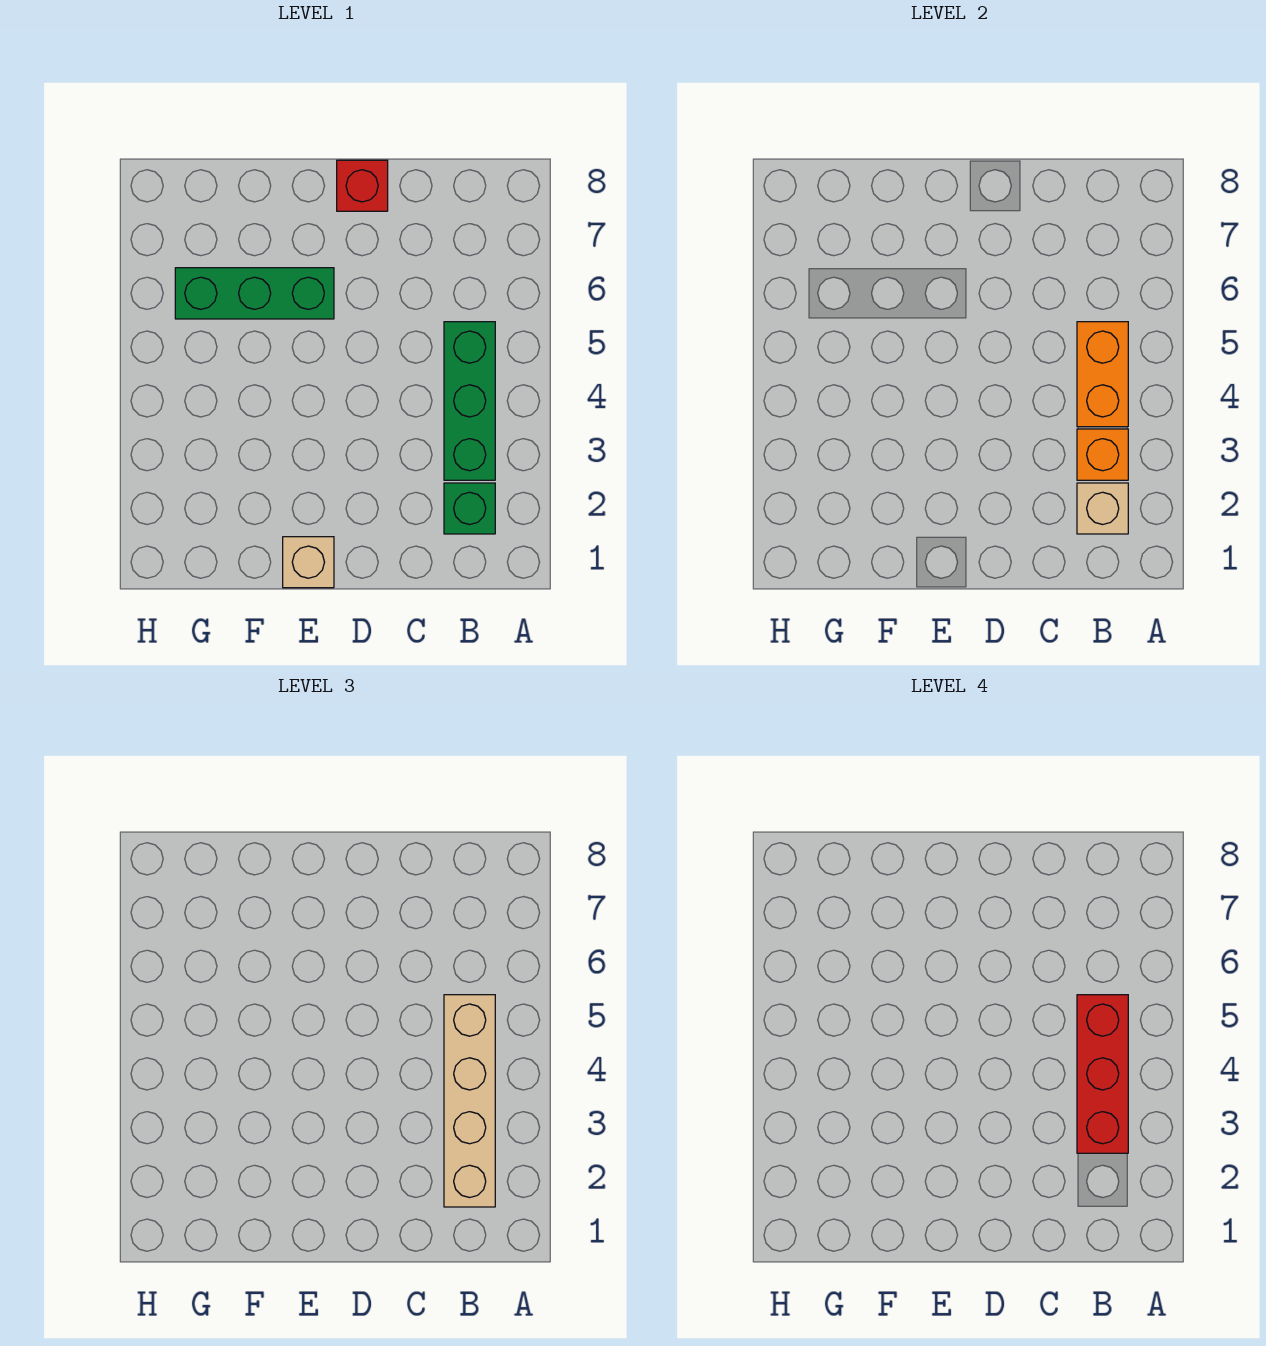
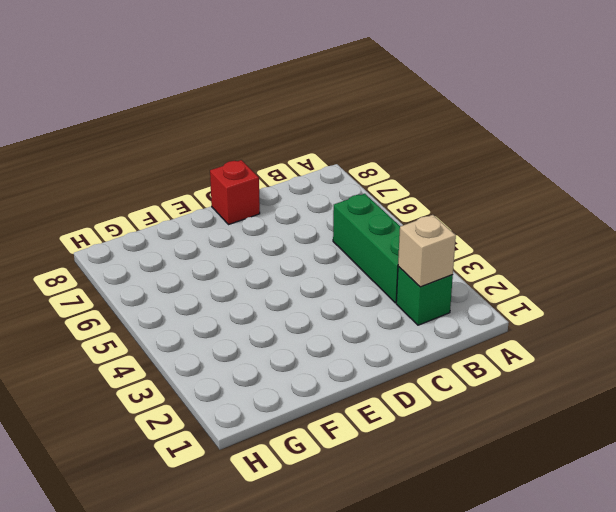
none -> tan 1x1 brick [283,537,334,588]
none -> green 1x3 brick [175,268,334,319]

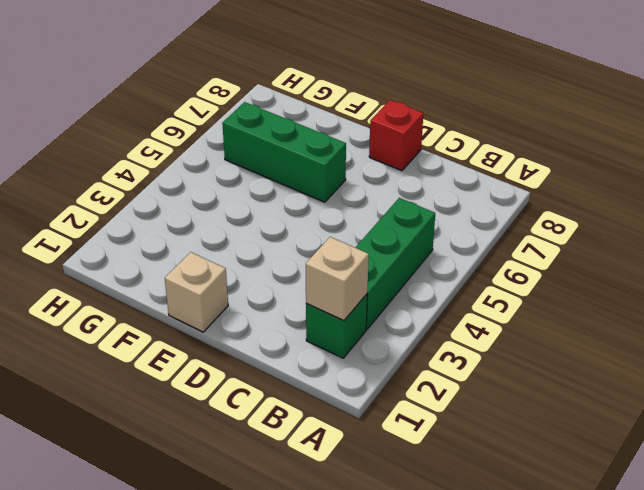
none -> orange 1x1 brick [1077,429,1128,480]
none -> orange 1x2 brick [1077,322,1128,427]

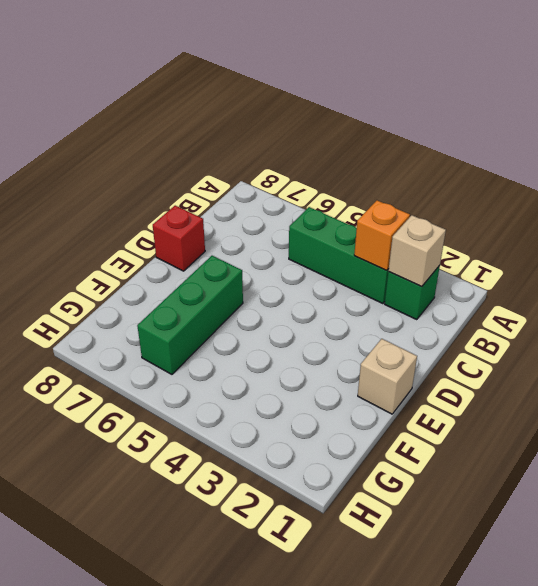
none -> orange 1x2 brick [1077,322,1128,427]
none -> tan 1x4 brick [444,995,495,1207]

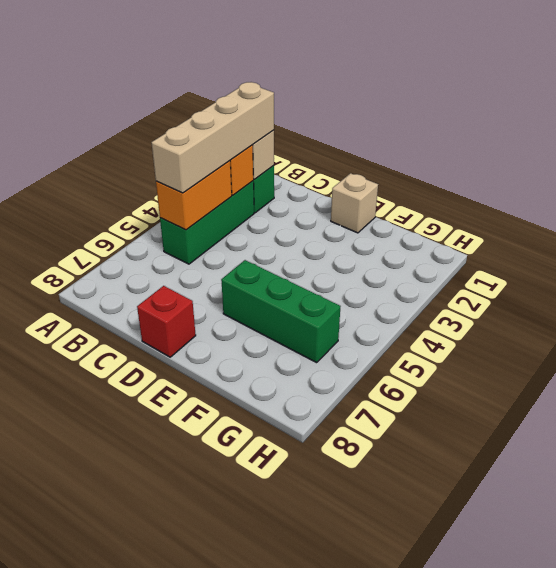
none -> red 1x3 brick [1077,995,1128,1153]

